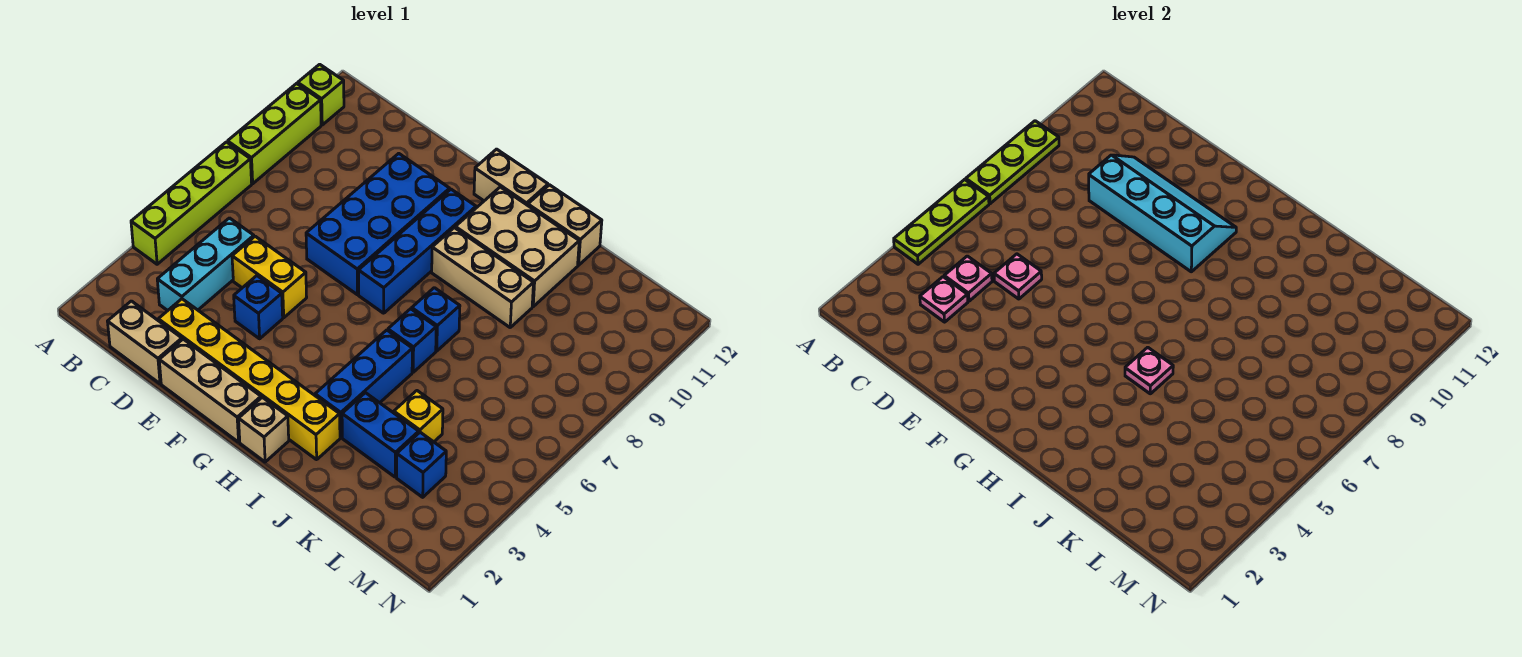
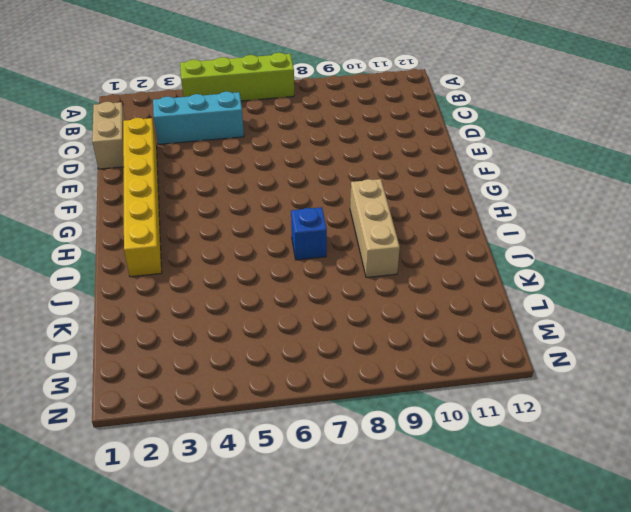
none -> lime 1x3 brick [228,83,321,184]
none -> lime 1x1 brick [298,64,344,125]
none -> yellow 1x2 brick [232,236,307,318]

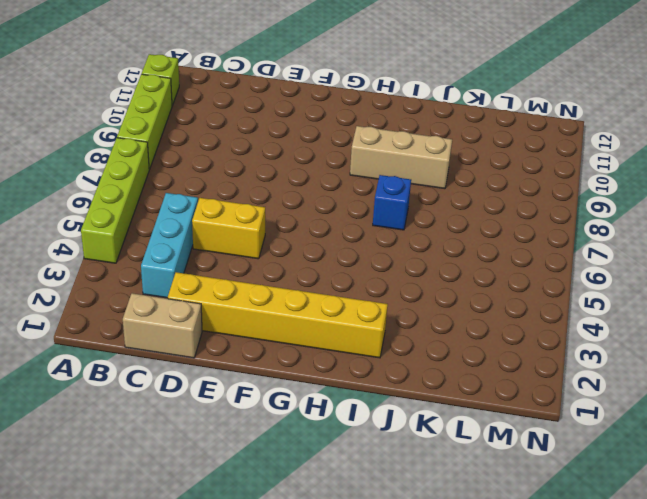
none -> tan 1x3 brick [159,339,261,442]
none -> blue 1x1 brick [234,276,283,339]
none -> blue 2x4 brick [306,153,450,295]

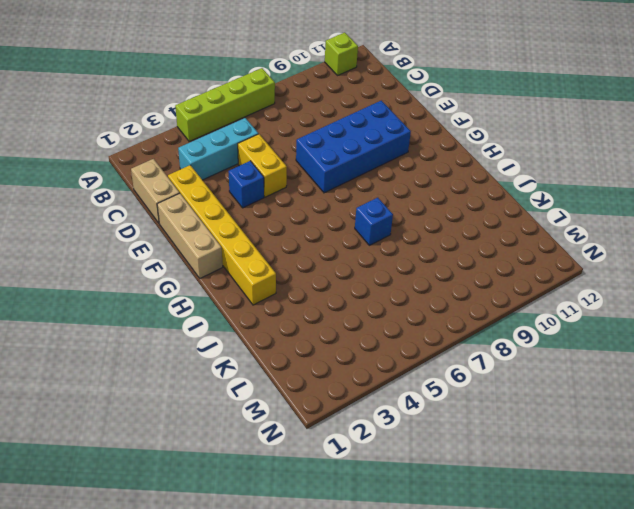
none -> lime 1x3 brick [228,83,321,184]
none -> blue 1x4 brick [359,189,476,313]
none -> tan 1x2 brick [474,149,548,205]

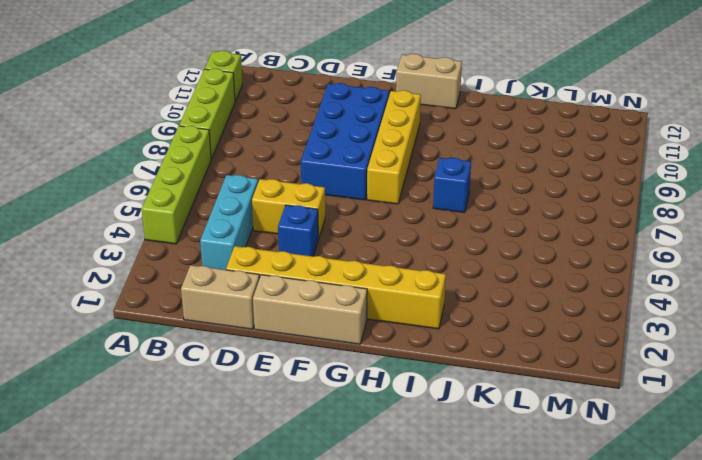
yellow 1x4 brick [367,90,421,204] -> blue 1x4 brick [359,189,476,313]
none -> tan 1x1 brick [239,397,289,462]
none -> tan 1x3 brick [432,228,534,327]
none -> tan 2x3 brick [455,187,579,307]

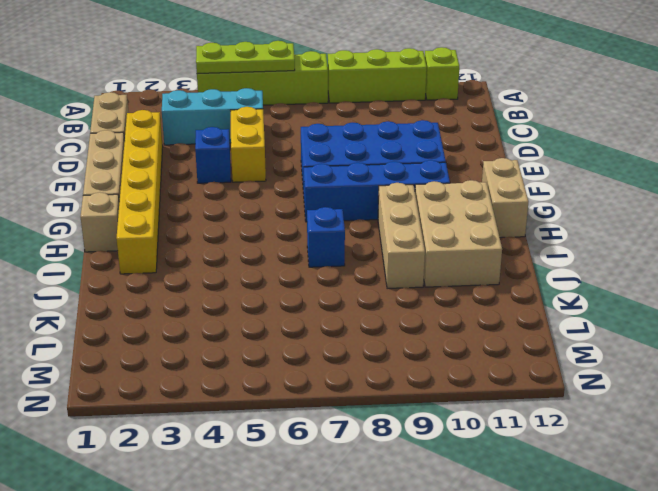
none -> blue 1x3 brick [315,330,412,437]
none -> blue 1x1 brick [388,309,436,372]
none -> tan 1x2 brick [528,185,602,265]

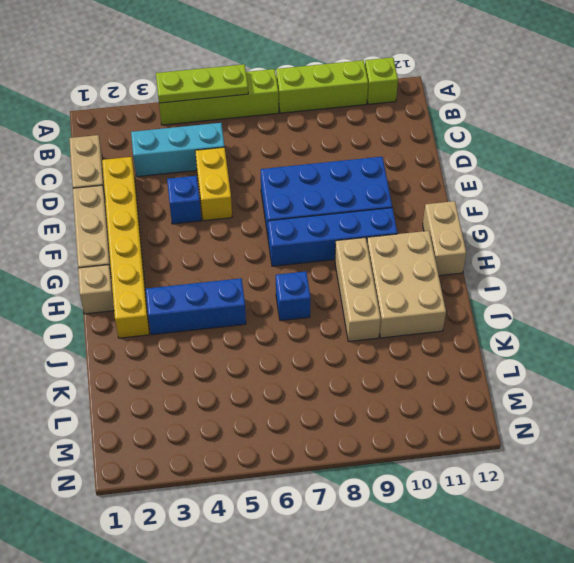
none -> blue 1x1 brick [388,309,436,372]
none -> tan 1x2 brick [528,185,602,265]
none -> blue 1x2 brick [342,393,419,477]

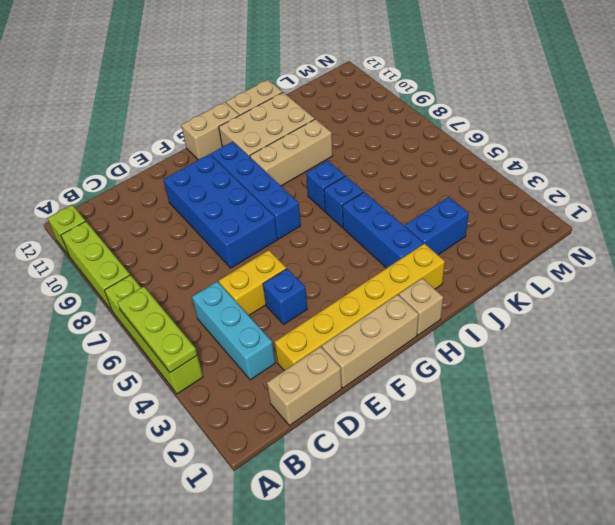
none -> yellow 1x1 brick [394,391,443,442]
none -> blue 1x1 brick [397,432,446,497]
none -> lime 1x3 plate [966,121,1059,204]

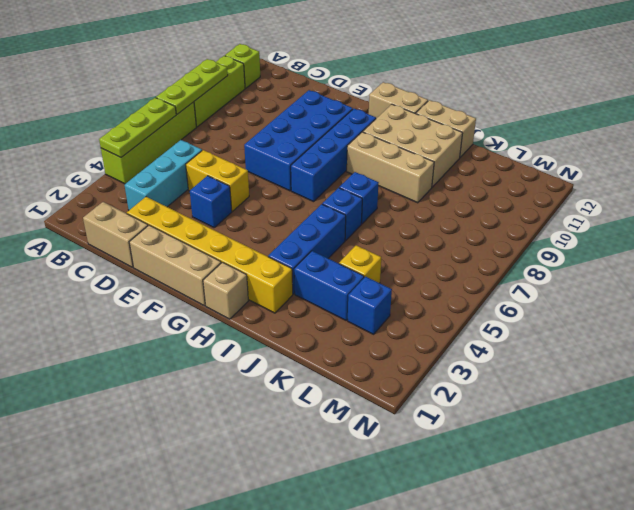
none -> pink 1x1 plate [920,277,968,322]
none -> pink 1x1 plate [944,256,992,301]
none -> pink 1x1 plate [994,254,1042,299]

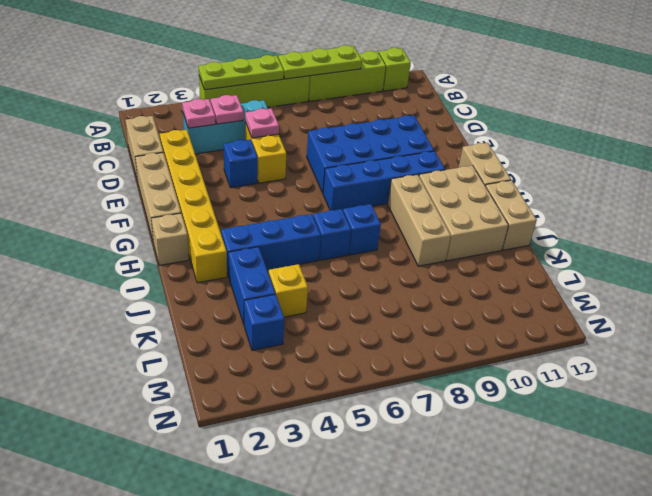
none -> cyan 2x4 slope [1089,155,1236,272]
none -> pink 1x1 plate [1125,347,1173,394]

